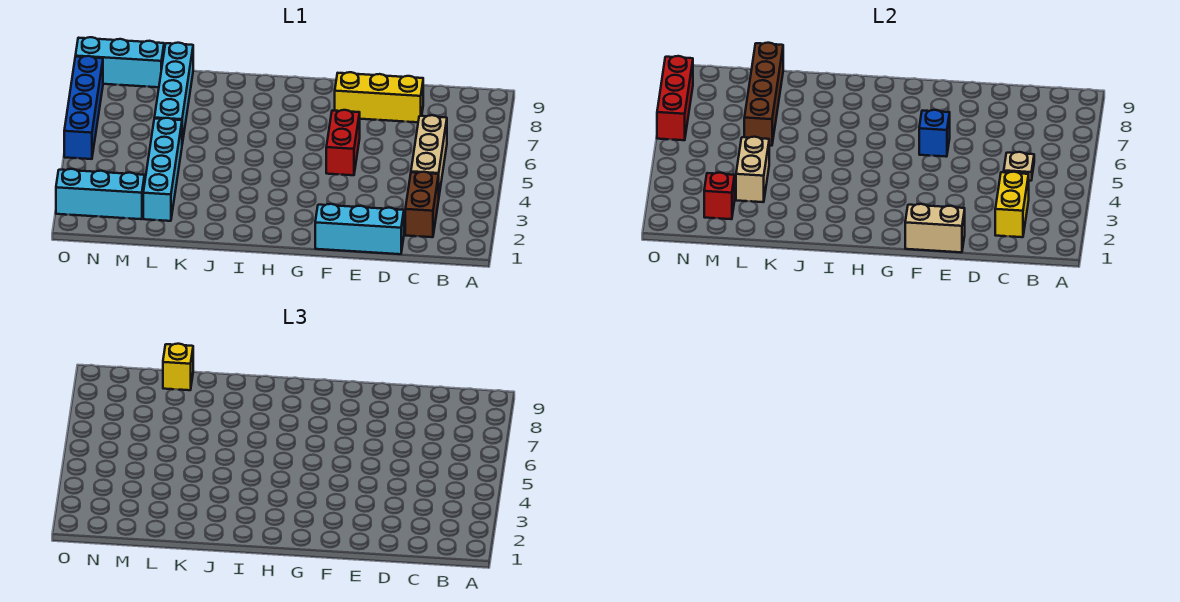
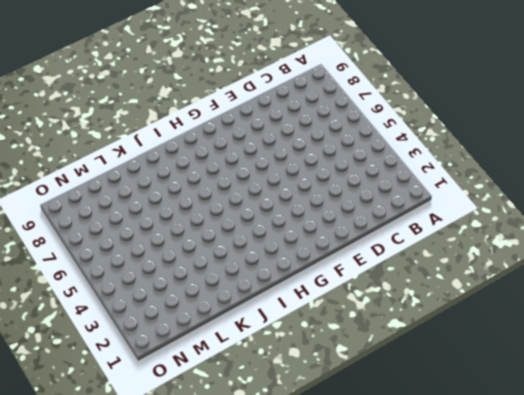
none -> brown 1x2 brick [405,172,439,237]
none -> tan 1x3 brick [411,115,447,194]
none -> cyan 1x3 brick [315,204,404,254]

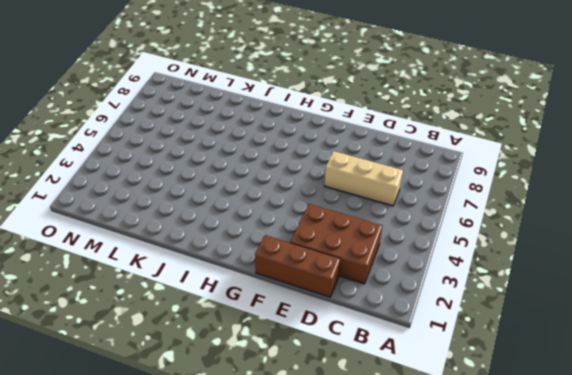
brown 2x3 brick [290,204,382,284] -> brown 1x2 brick [405,172,439,237]
tan 1x3 brick [325,151,403,206] -> tan 1x3 brick turned to [411,115,447,194]
brown 1x3 brick [255,235,340,297] -> cyan 1x3 brick [315,204,404,254]
none -> yellow 1x3 brick [335,72,423,122]
none -> red 1x2 brick [326,110,360,175]
none -> cyan 1x4 brick [143,118,182,221]

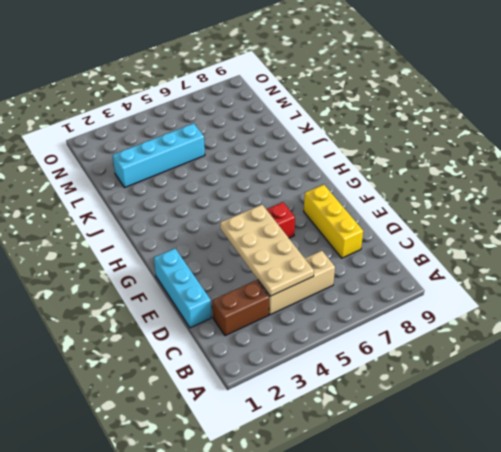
tan 2x4 plate [220,205,314,296] -> tan 1x1 plate [1004,152,1034,181]
none -> cyan 1x4 brick [155,43,193,143]
none -> cyan 1x3 brick [56,169,145,219]
none -> cyan 1x3 brick [75,37,164,87]

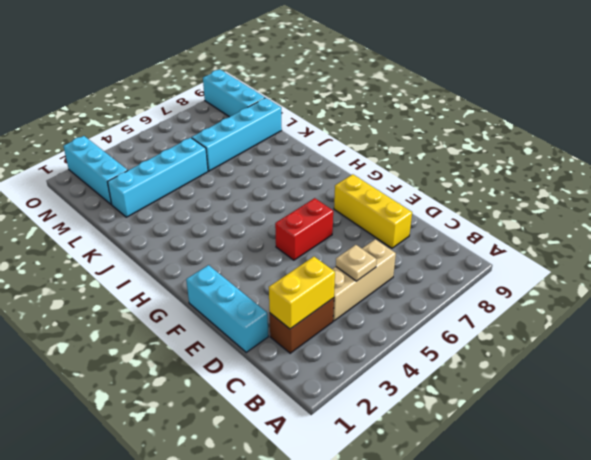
none -> blue 1x4 brick [64,56,103,159]
none -> tan 1x2 brick [905,204,965,252]
none -> blue 1x1 brick [919,110,950,157]

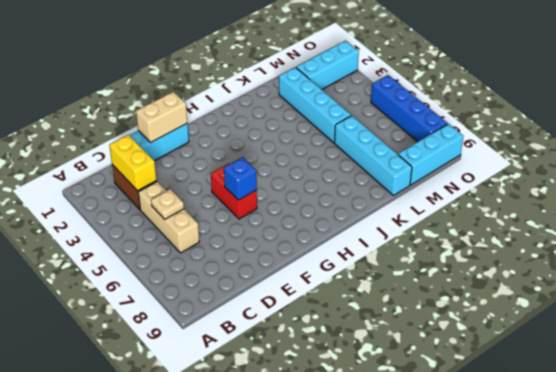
none -> yellow 1x3 brick [335,72,423,122]
none -> tan 1x2 brick [736,137,769,202]
none -> brown 1x4 brick [744,43,783,146]

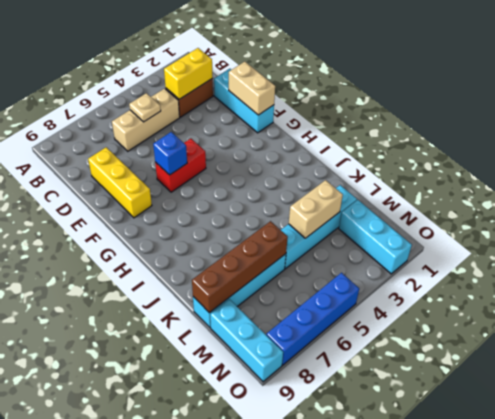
none -> red 1x1 brick [704,173,735,219]
none -> red 1x3 brick [657,56,693,140]
none -> yellow 1x1 brick [163,344,193,390]

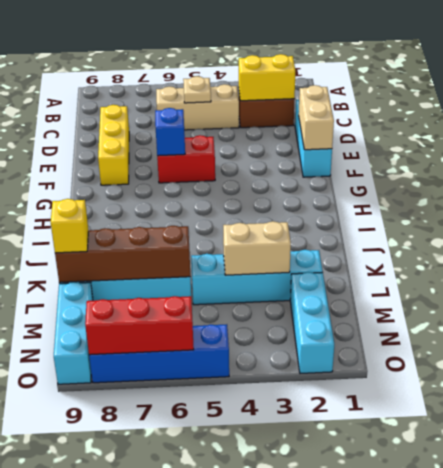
none -> red 1x1 brick [704,173,735,219]

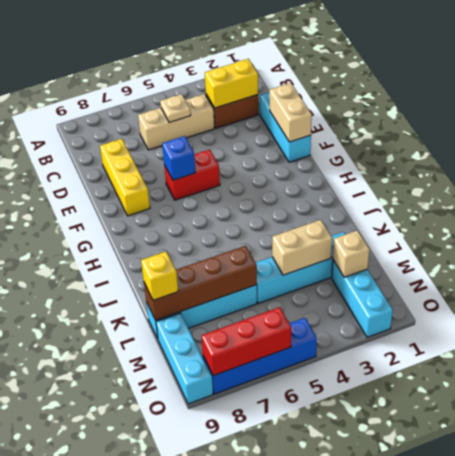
tan 1x1 brick [333,230,369,277] -> red 1x1 brick [704,173,735,219]

